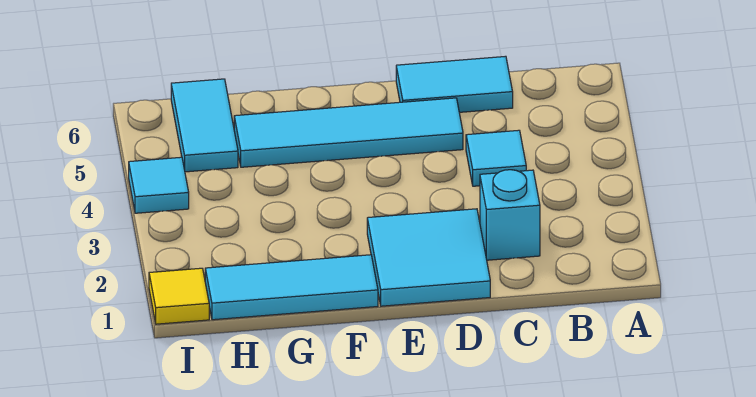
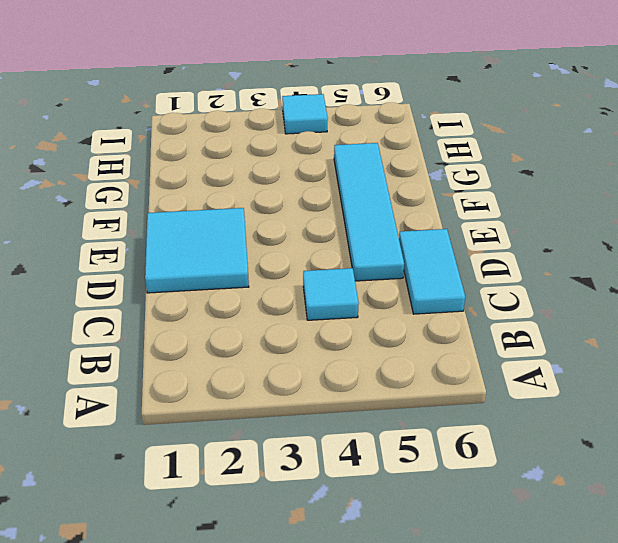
none -> cyan 1x1 brick [480,170,540,260]
none -> cyan 1x3 tile [205,255,378,320]

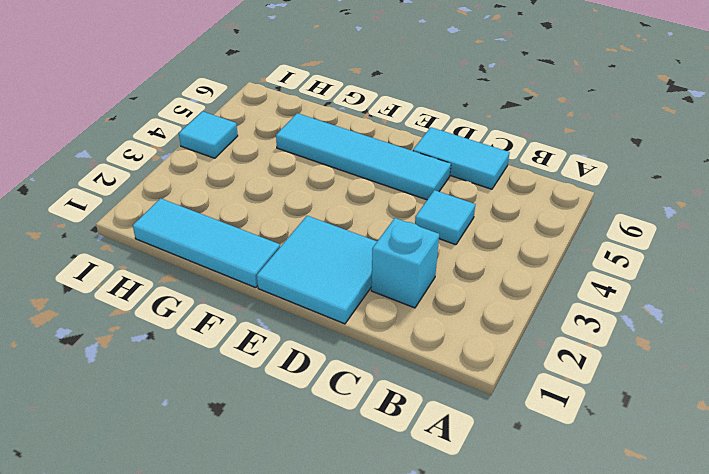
none -> cyan 1x2 tile [171,79,238,172]
none -> yellow 1x1 tile [149,268,209,324]

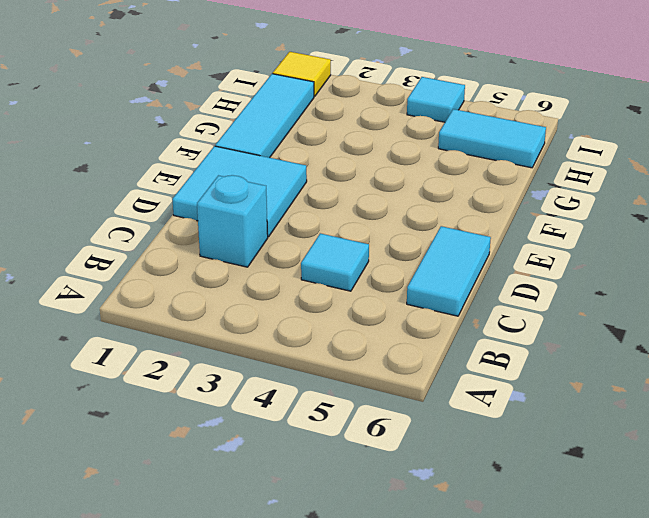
none -> cyan 1x4 tile [234,98,463,167]

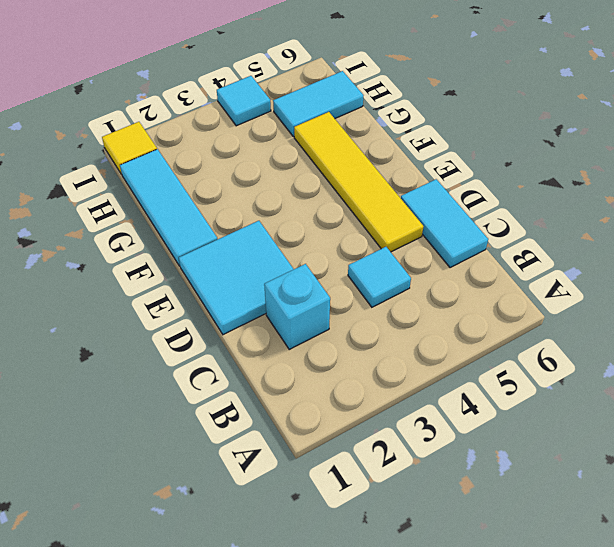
yellow 1x4 tile [294,112,424,252] -> cyan 1x4 tile [234,98,463,167]

